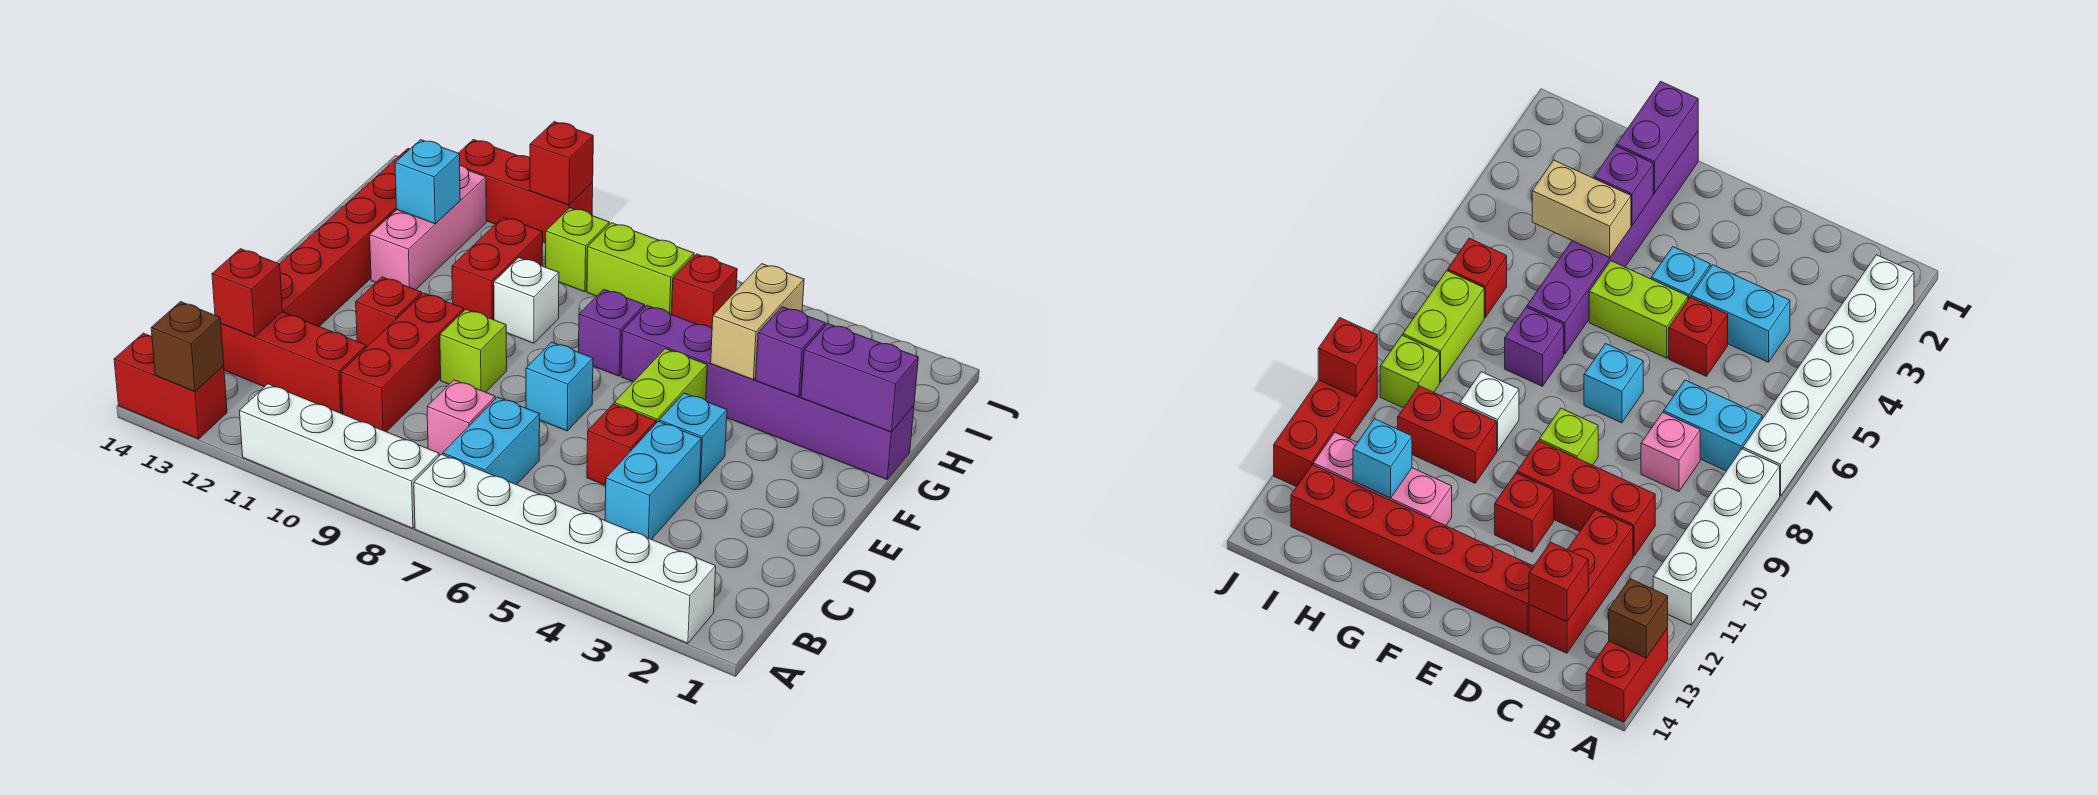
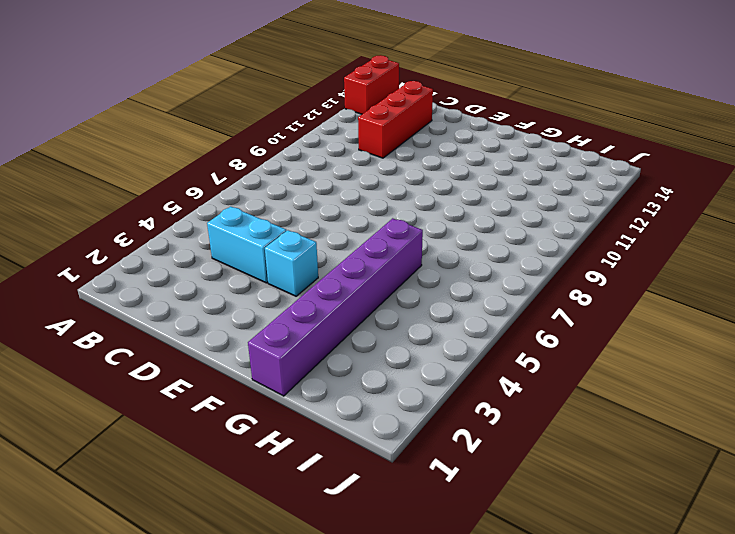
none -> white 1x6 brick [414,454,716,643]
none -> white 1x4 brick [240,384,439,528]
none -> cyan 1x2 brick [443,397,540,485]
none -> pink 1x1 brick [427,380,495,456]

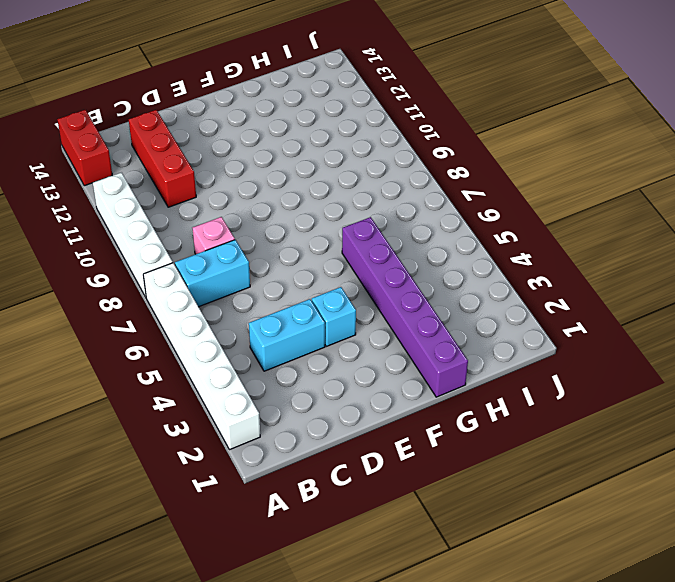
none -> red 1x3 brick [341,293,464,432]
none -> red 1x1 brick [587,404,656,485]
none -> red 1x6 brick [280,149,410,326]
none -> lime 1x2 brick [614,349,707,423]

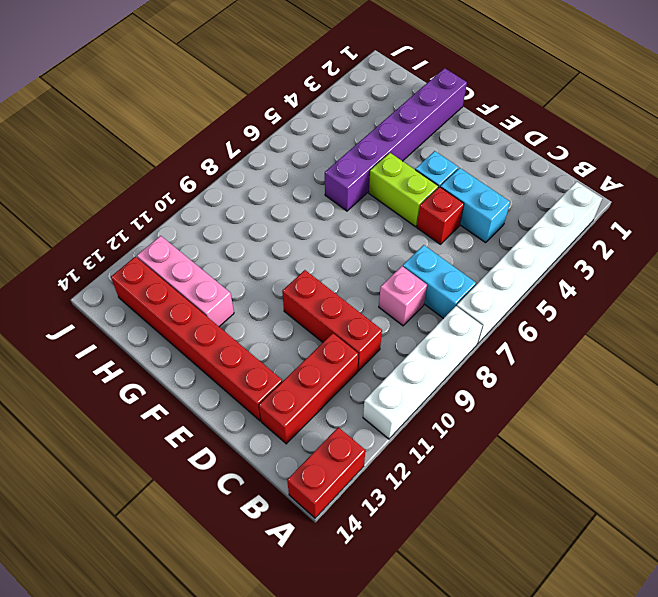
none -> cyan 1x1 brick [526,342,593,431]
none -> lime 1x1 brick [440,309,507,392]
none -> red 1x1 brick [356,277,422,347]
none -> purple 1x1 brick [579,289,645,376]

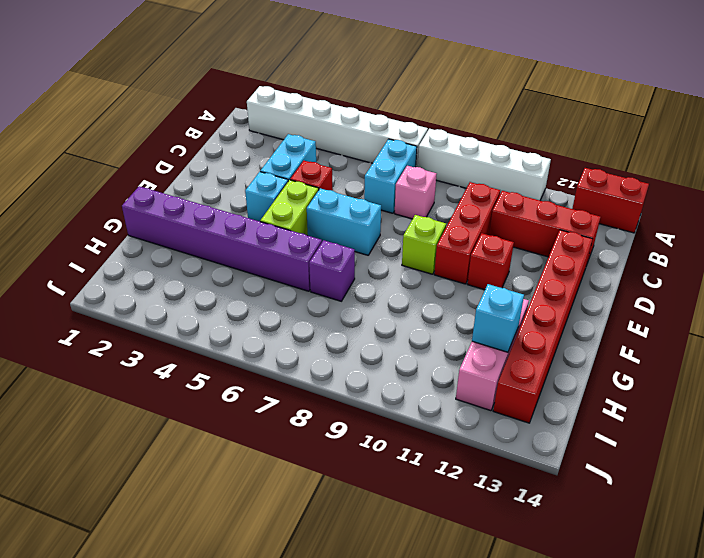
cyan 1x2 brick [307,188,381,255] -> cyan 1x1 brick [526,342,593,431]
none -> white 1x1 brick [494,258,559,343]
none -> red 1x2 brick [452,217,543,320]
none -> red 1x1 brick [672,254,737,328]
none -> lime 1x2 brick [587,223,694,314]

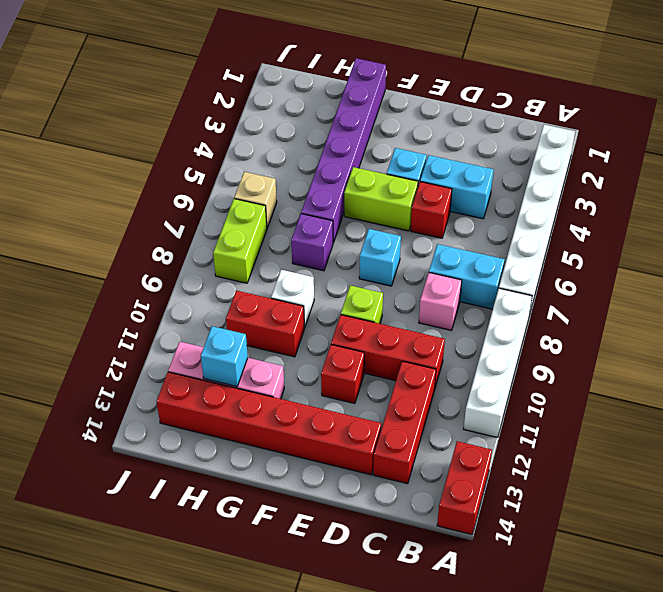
tan 1x1 brick [234,172,277,228] -> red 1x1 brick [672,254,737,328]
none -> lime 1x1 brick [546,208,609,292]
none -> red 1x3 brick [459,140,593,243]
none -> brown 1x1 brick [151,302,224,391]
none -> red 1x1 brick [212,249,282,337]

